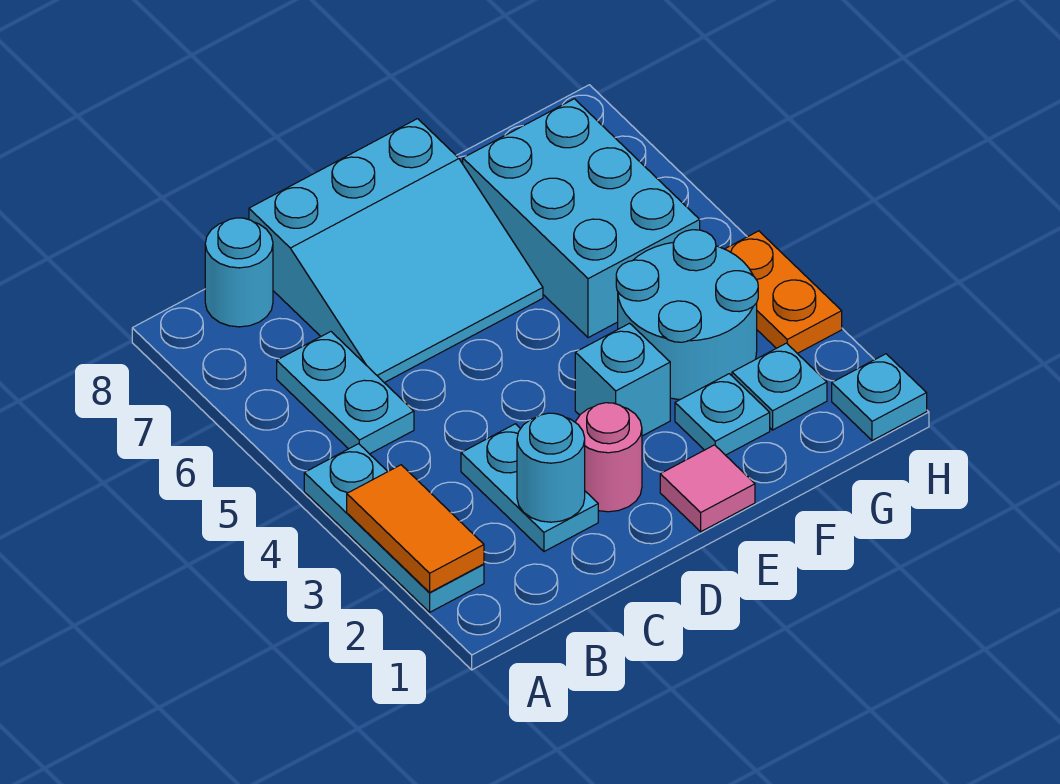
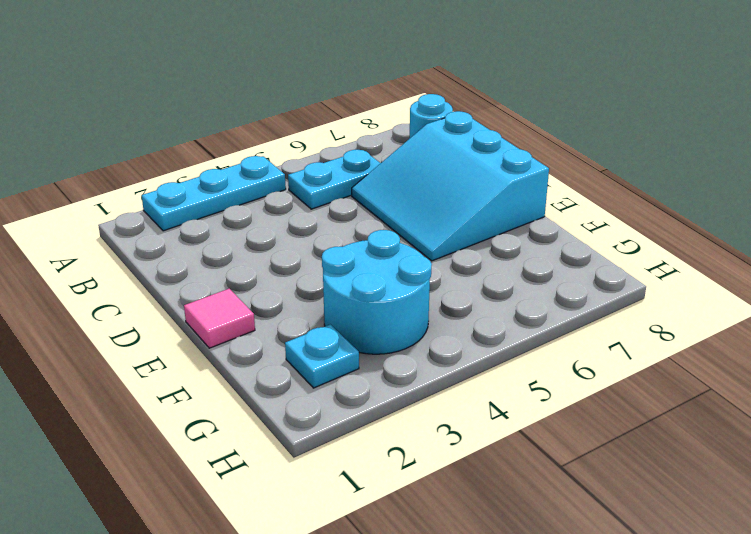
none -> cyan 1x2 plate [461,424,598,552]
none -> pink 1x1 round brick [575,403,642,512]
none -> cyan 1x1 brick [575,323,670,436]

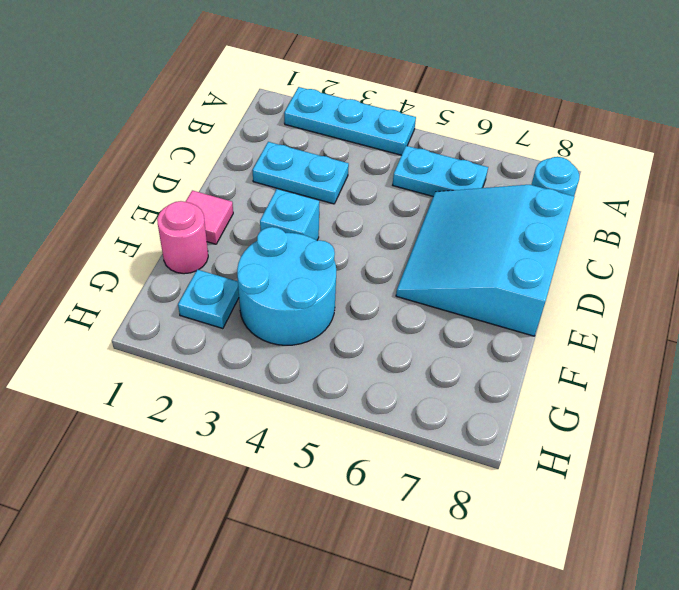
pink 1x1 round brick [157,201,208,274] -> pink 1x1 round brick moved to [575,403,642,512]
none -> cyan 1x1 plate [675,374,770,455]
none -> cyan 2x3 brick [463,99,700,338]
none -> cyan 1x1 plate [832,354,927,441]

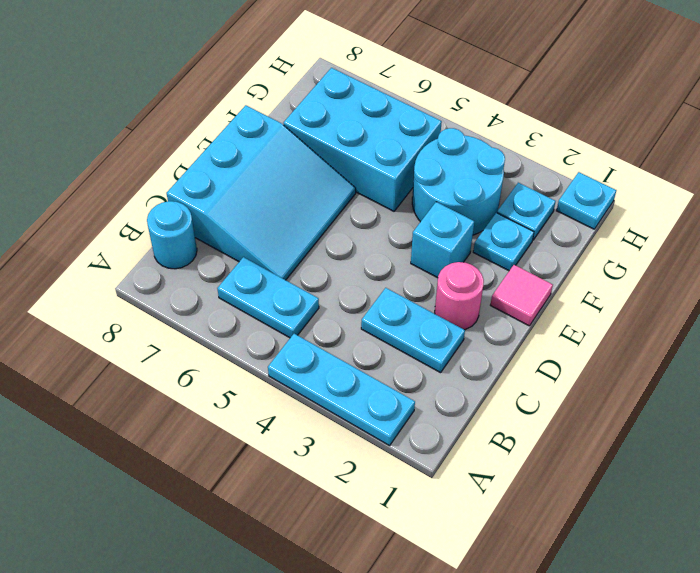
none -> orange 1x2 plate [725,231,842,353]
none -> orange 1x2 tile [347,465,484,592]
none -> cyan 1x1 round brick [517,413,585,522]

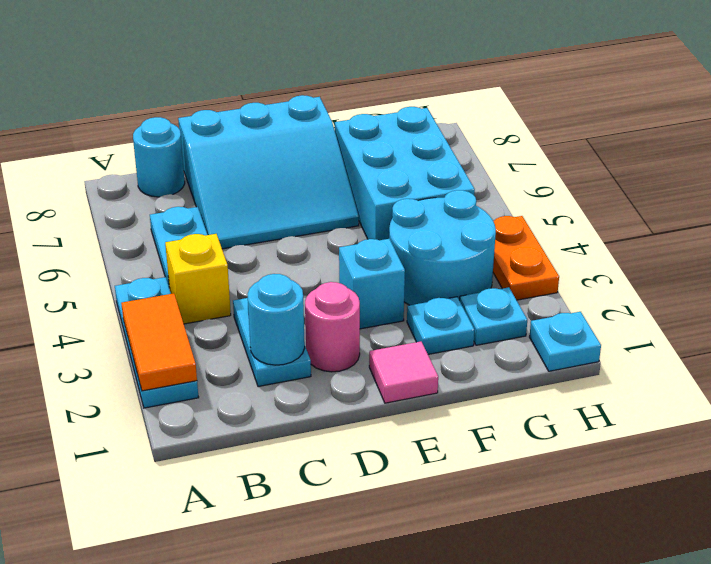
yellow 1x1 brick [165,234,231,324] -> none

